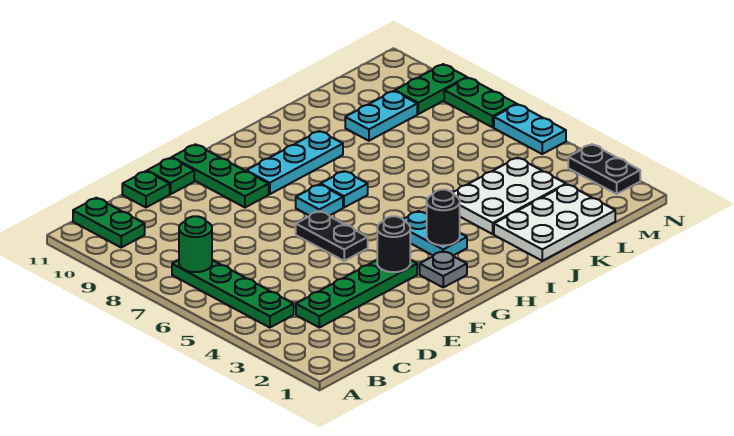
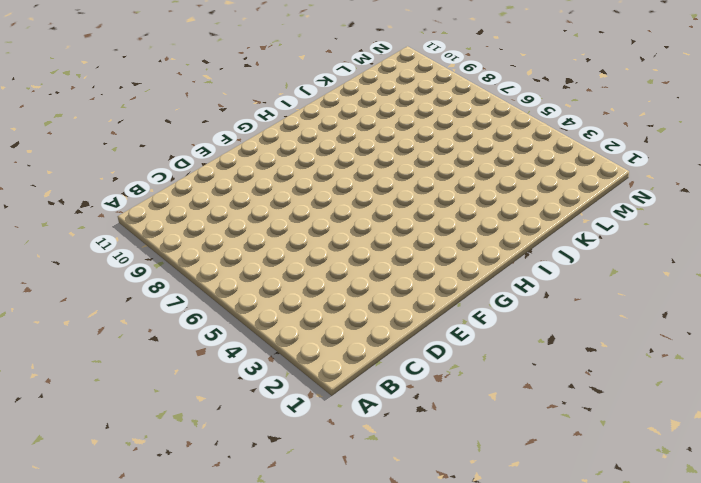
none -> green 1x4 plate [172,260,294,328]
none -> green 1x2 plate [73,198,145,247]
none -> green 1x4 plate [296,260,417,328]

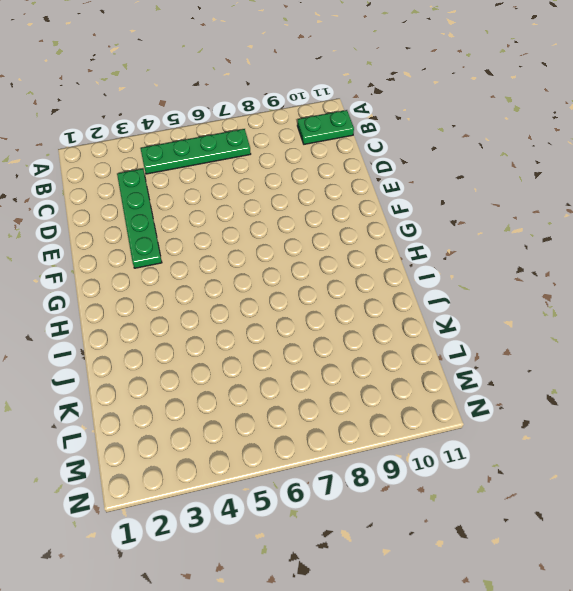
none -> green 1x1 plate [122,171,170,207]
none -> green 1x1 plate [147,158,194,194]
none -> black 1x2 plate [296,211,368,261]

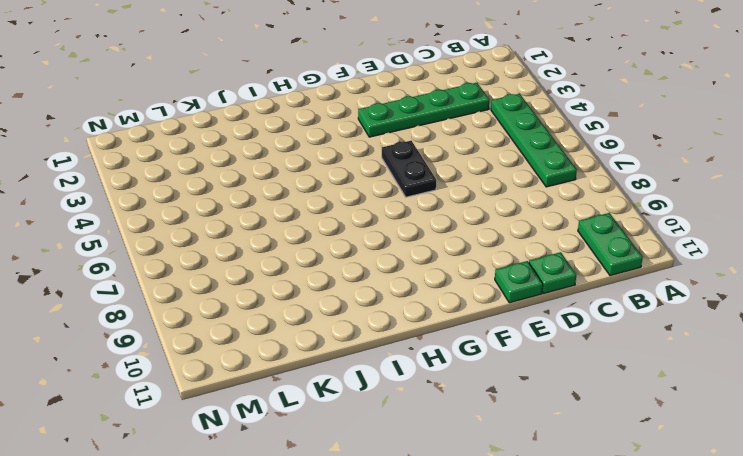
none -> green 1x3 plate [172,144,269,208]
none -> grey 1x1 plate [420,251,467,287]
none -> cyan 1x1 plate [296,184,343,216]

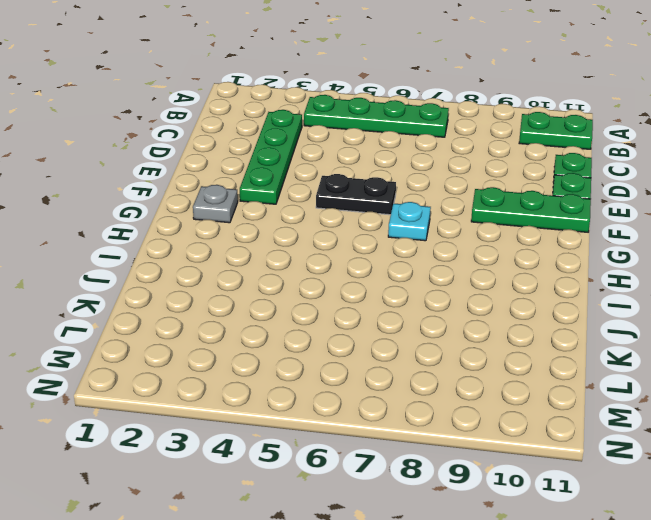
none -> cyan 1x3 plate [246,131,343,194]
none -> cyan 1x2 plate [403,211,467,256]
none -> cyan 1x1 plate [321,171,368,208]

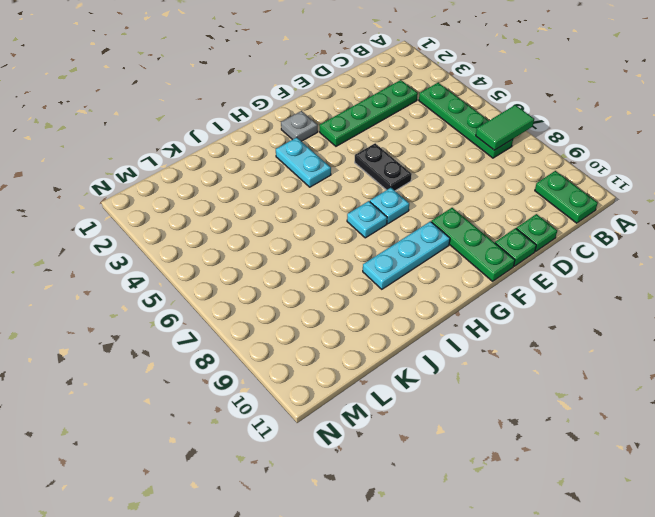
green 1x2 tile [476,105,534,150] -> green 1x1 round brick [179,216,212,272]
none -> white 2x3 plate [494,184,615,261]
none -> white 2x3 plate [453,158,566,234]
none -> cyan 1x2 plate [345,91,417,141]

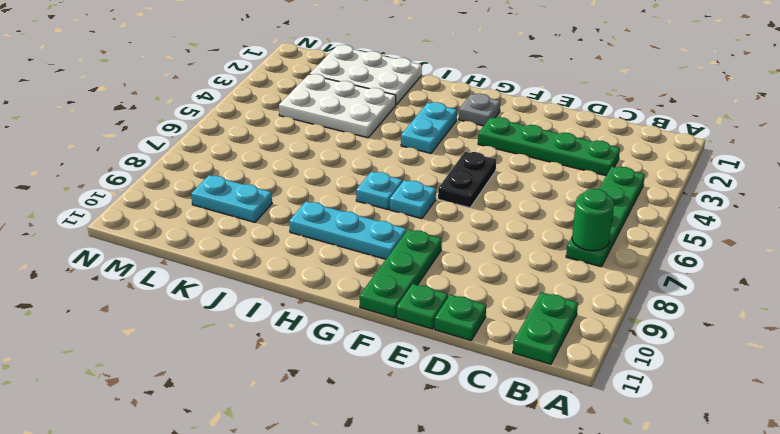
none -> green 1x2 plate [395,64,467,114]
none -> black 1x2 plate [568,144,640,194]
none -> cyan 1x2 plate [494,104,566,154]

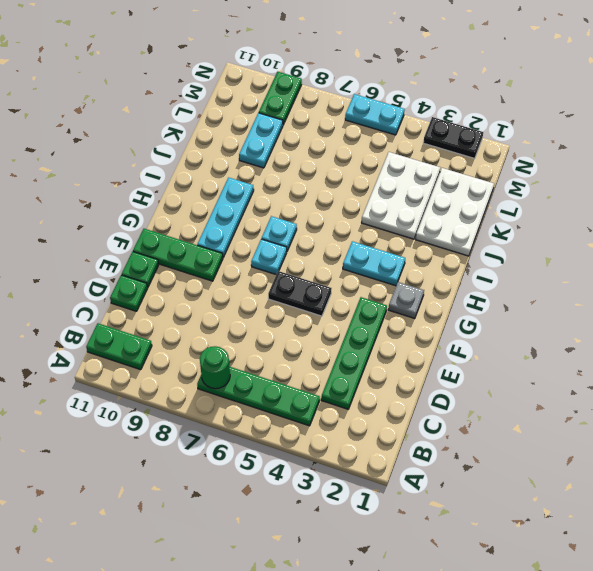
none -> green 1x2 plate [444,78,516,127]
none -> black 1x1 round brick [377,216,410,272]
none -> black 1x1 round brick [427,190,460,245]

